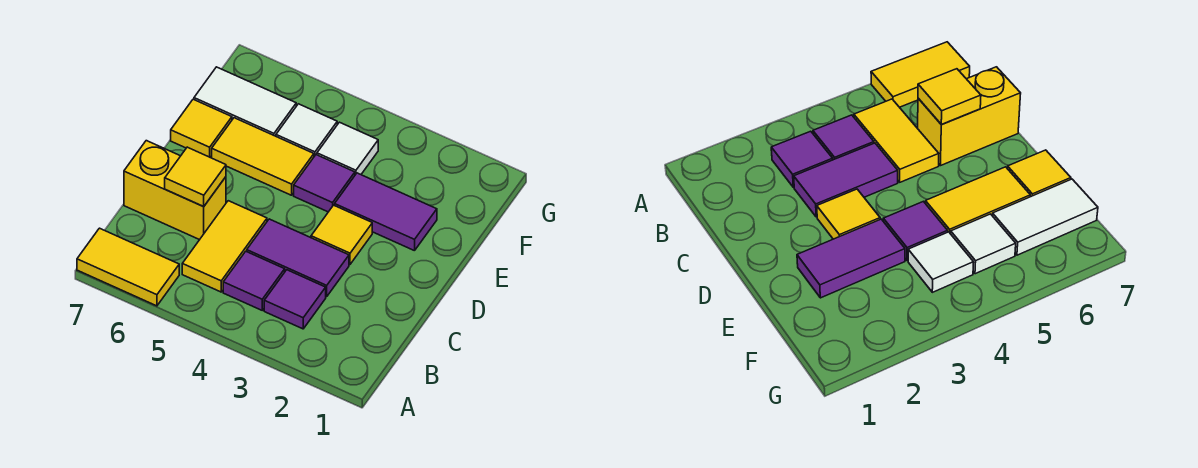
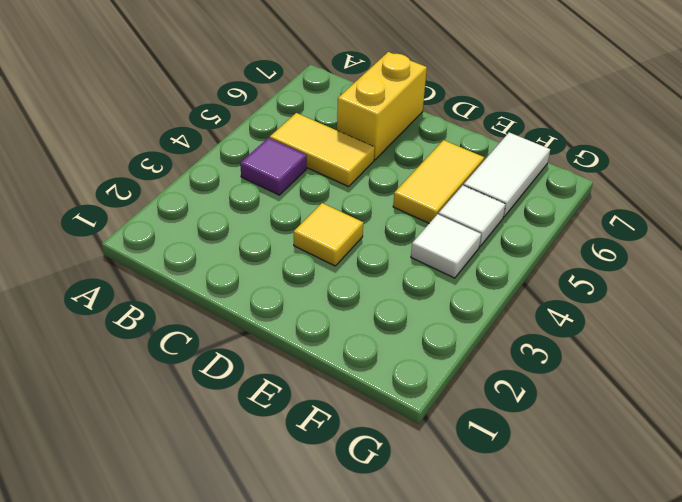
none -> yellow 1x2 tile [77,228,179,306]
none -> purple 1x1 tile [264,270,326,329]
none -> purple 1x2 tile [247,219,349,297]

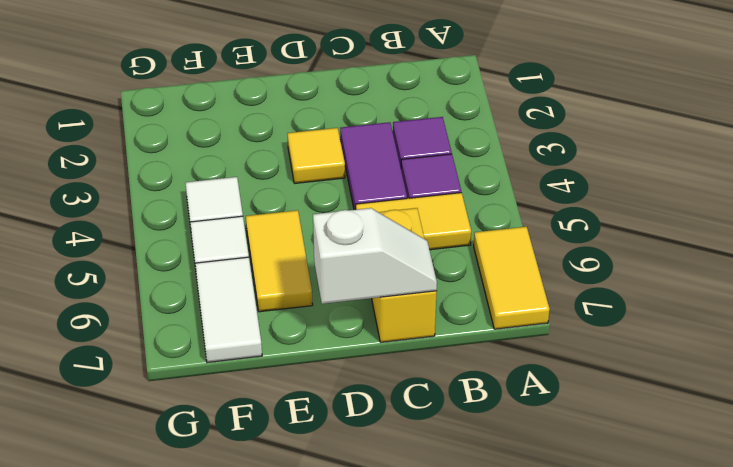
white 1x2 slope [313,208,437,304] -> none
none -> purple 1x2 tile [335,173,437,251]
none -> purple 1x1 tile [294,155,355,212]
none -> yellow 1x1 tile [171,99,232,158]

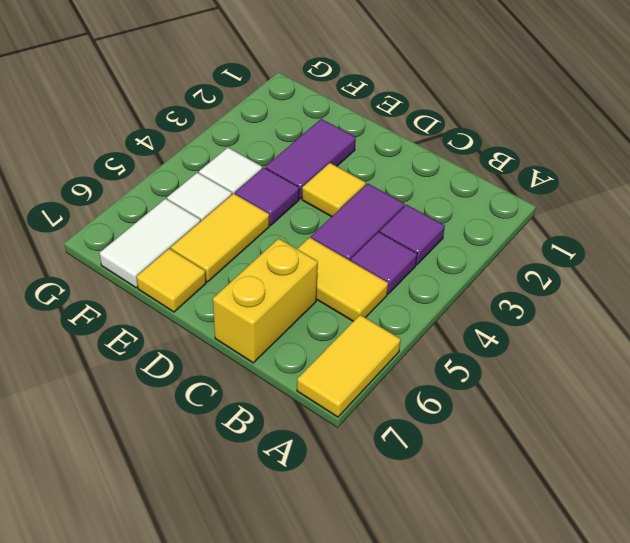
none -> yellow 1x1 tile [165,147,226,207]

